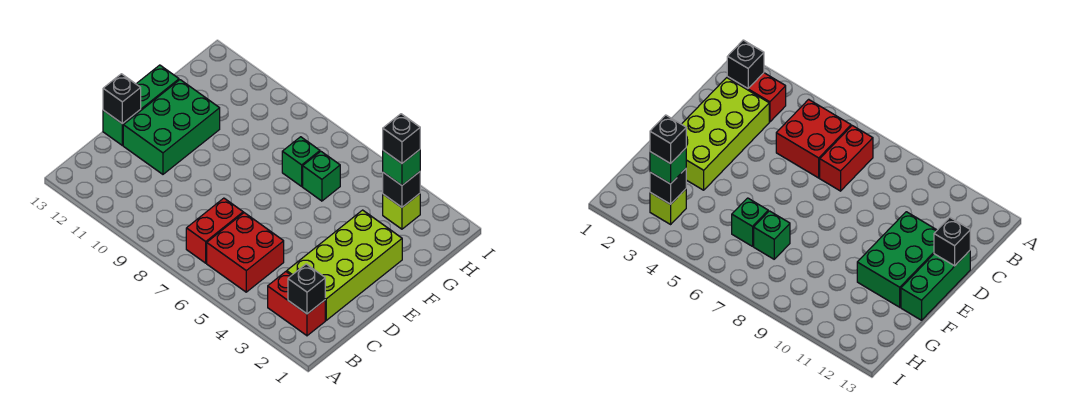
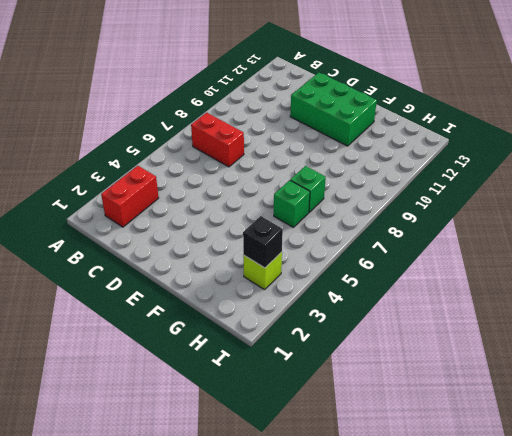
none -> red 2x2 brick [207,213,284,292]
none -> lime 2x4 brick [287,210,402,320]
none -> green 1x3 brick [103,65,179,145]

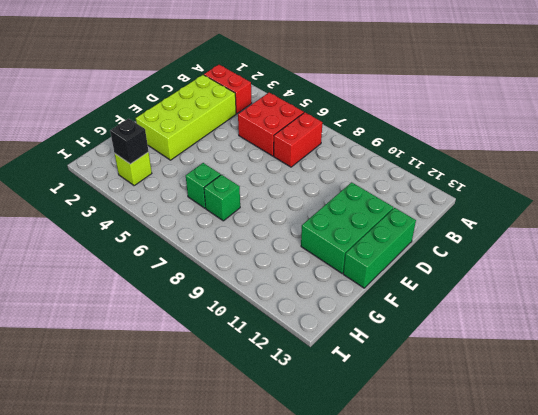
none -> black 1x1 brick [288,264,325,314]
none -> black 1x1 brick [103,74,141,124]
none -> green 1x1 brick [383,150,420,185]

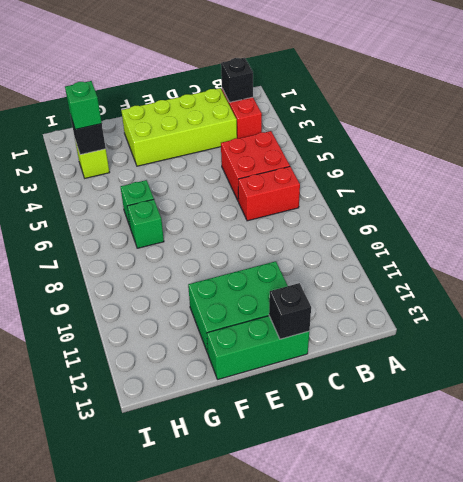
none -> black 1x1 brick [383,114,420,163]

